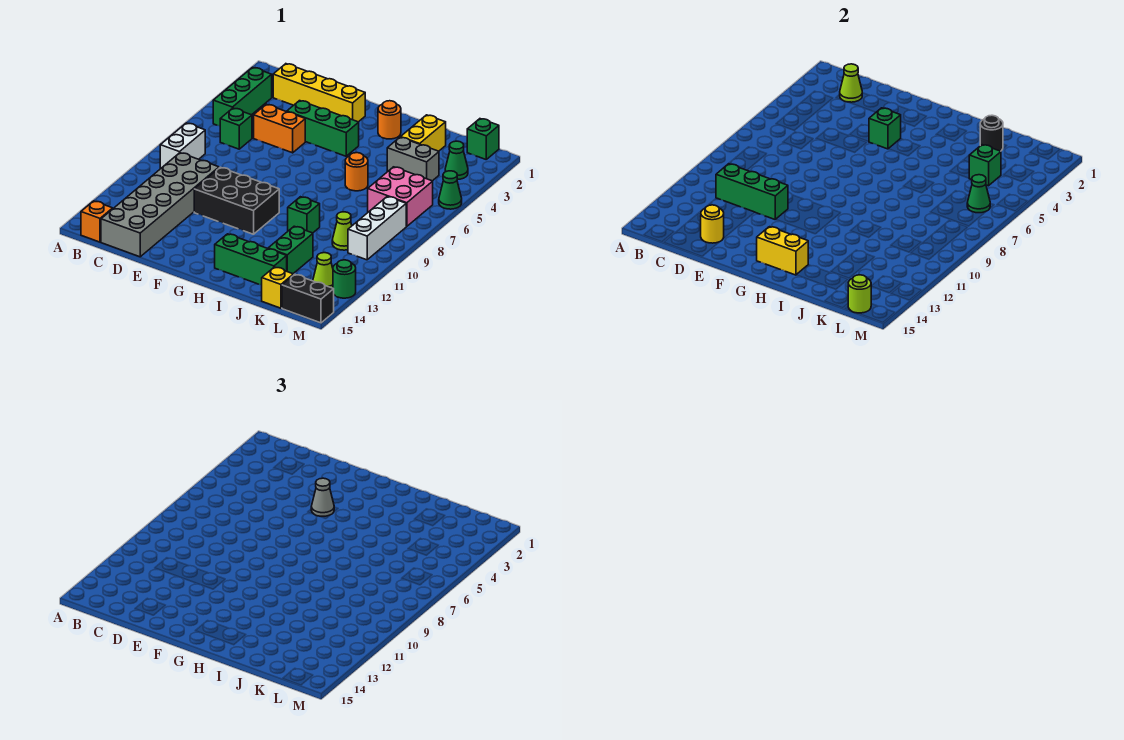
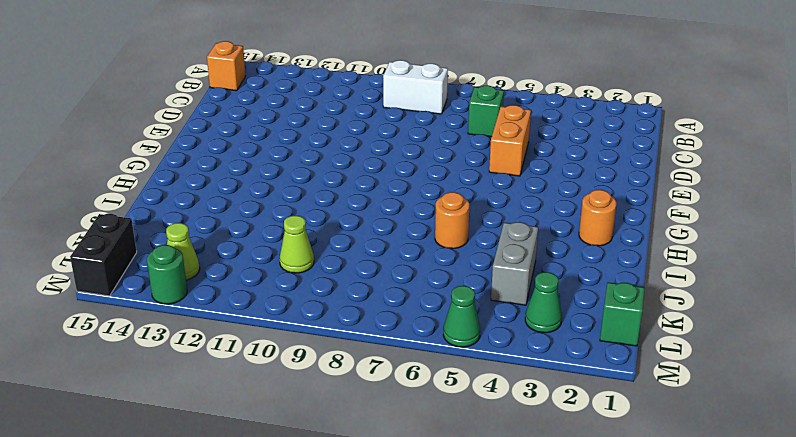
none -> green 1x3 brick [213,67,272,126]
none -> yellow 1x4 brick [273,64,365,122]
none -> grey 2x6 brick [101,153,219,257]
none -> green 1x3 brick [287,101,359,156]

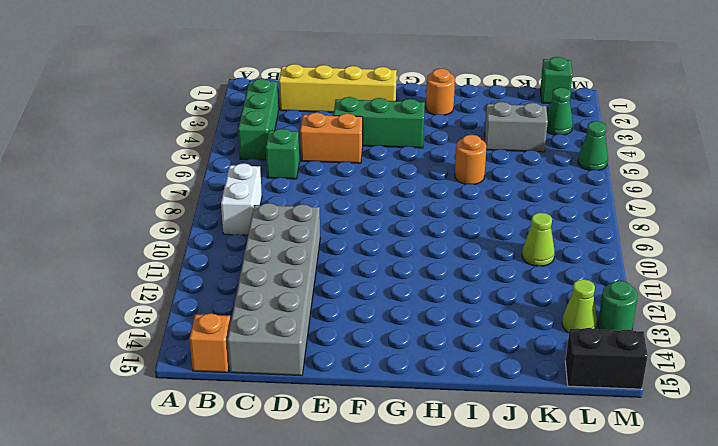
none -> black 2x3 brick [194,167,279,234]
none -> green 1x3 brick [215,234,287,285]
none -> green 1x1 brick [288,197,320,233]
none -> yellow 1x2 brick [401,115,446,151]

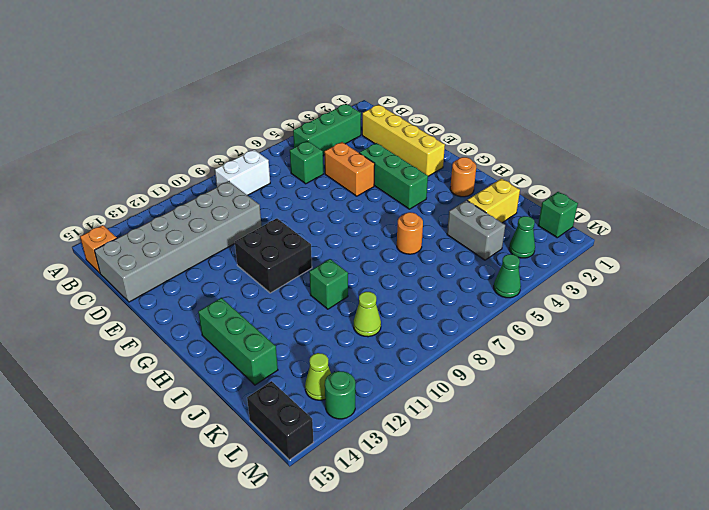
black 2x2 brick [235,218,312,293] -> black 2x3 brick [194,167,279,234]
none -> green 1x2 brick [268,226,313,274]
none -> pink 2x2 brick [368,167,433,226]
none -> yellow 1x1 brick [262,267,294,308]
none -> white 1x3 brick [348,196,406,260]

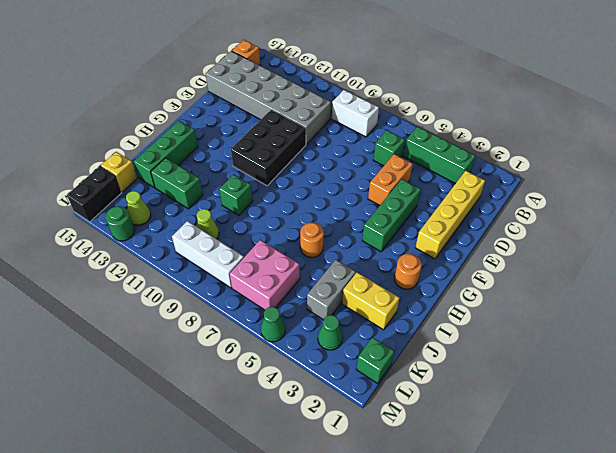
none -> lime 1x1 cone [840,64,862,102]
none -> green 1x3 brick [716,164,788,219]
none -> yellow 1x1 round brick [701,205,724,243]
none -> green 1x1 brick [869,108,901,149]

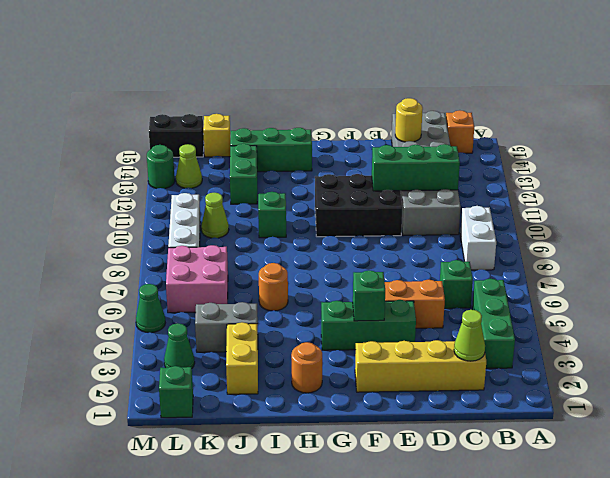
none -> yellow 1x2 brick [757,227,808,275]
none -> black 1x1 round brick [980,115,1003,151]
none -> green 1x1 brick [969,145,1001,186]
none -> green 1x1 cone [967,175,990,213]

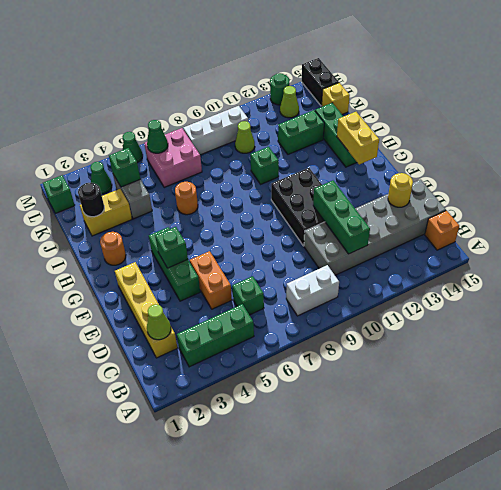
none -> lime 1x1 round brick [848,275,871,313]
none -> grey 1x1 cone [311,478,334,516]

